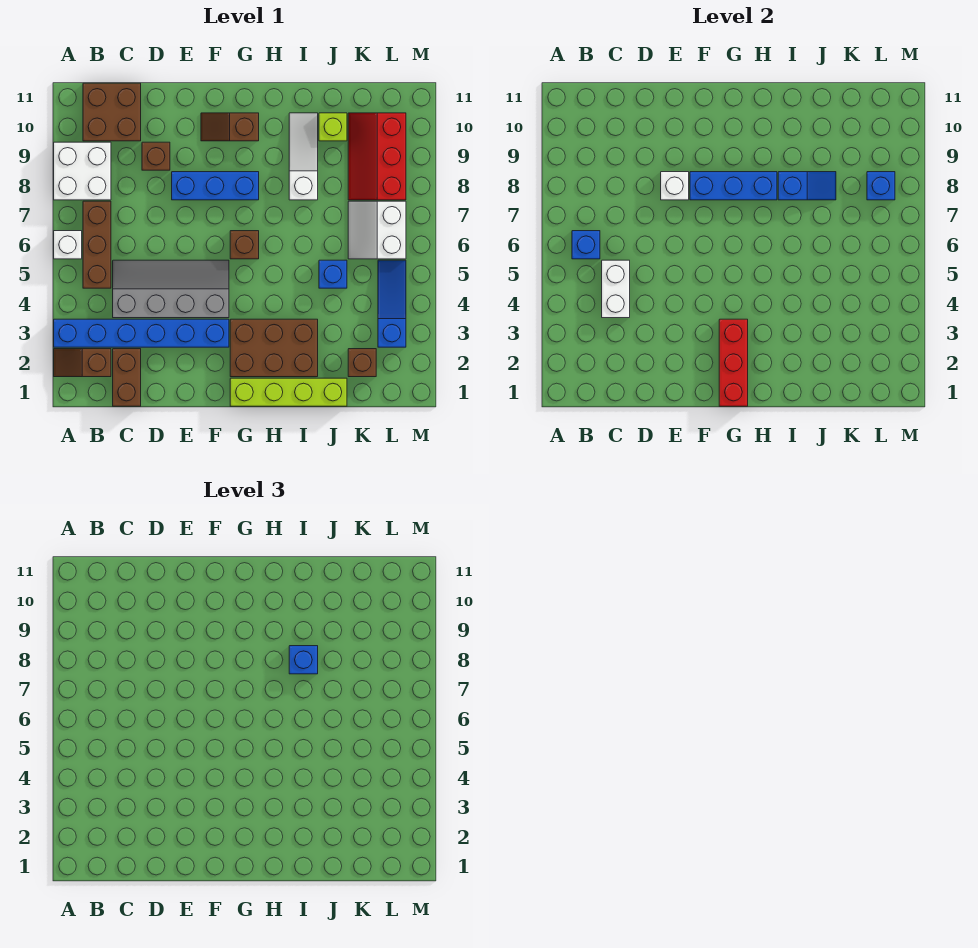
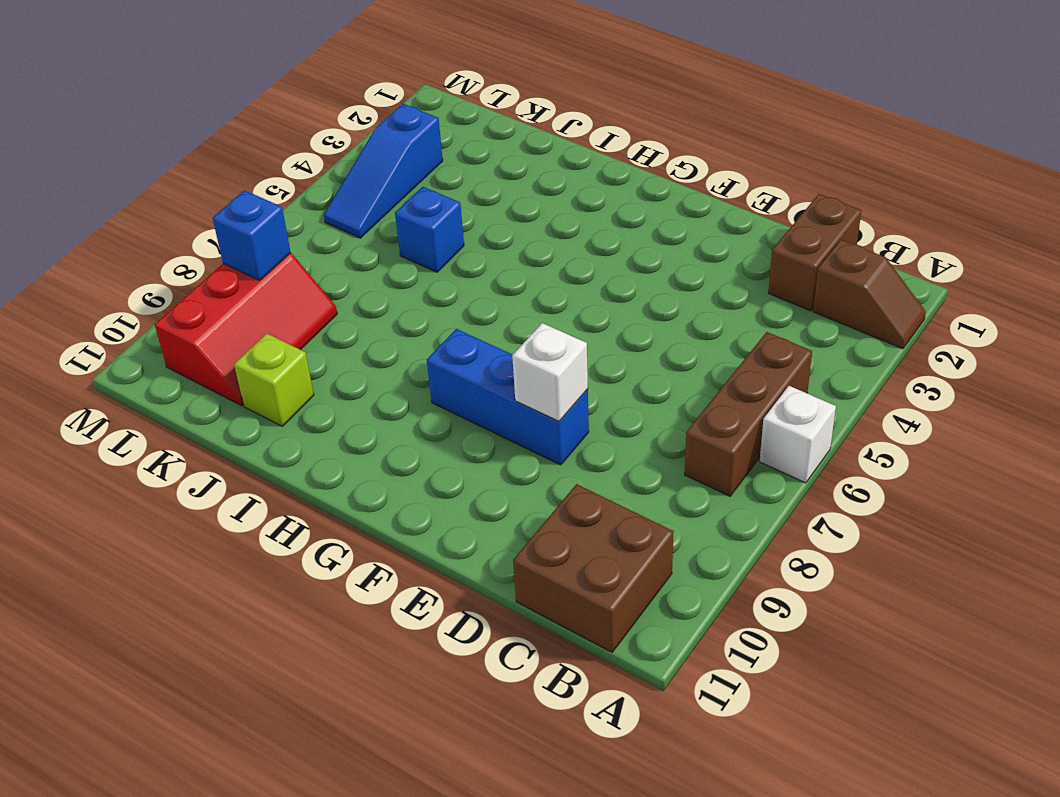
none -> blue 1x6 brick [54,319,229,347]
none -> white 2x2 brick [54,142,111,200]
none -> grey 2x4 slope [113,260,229,318]

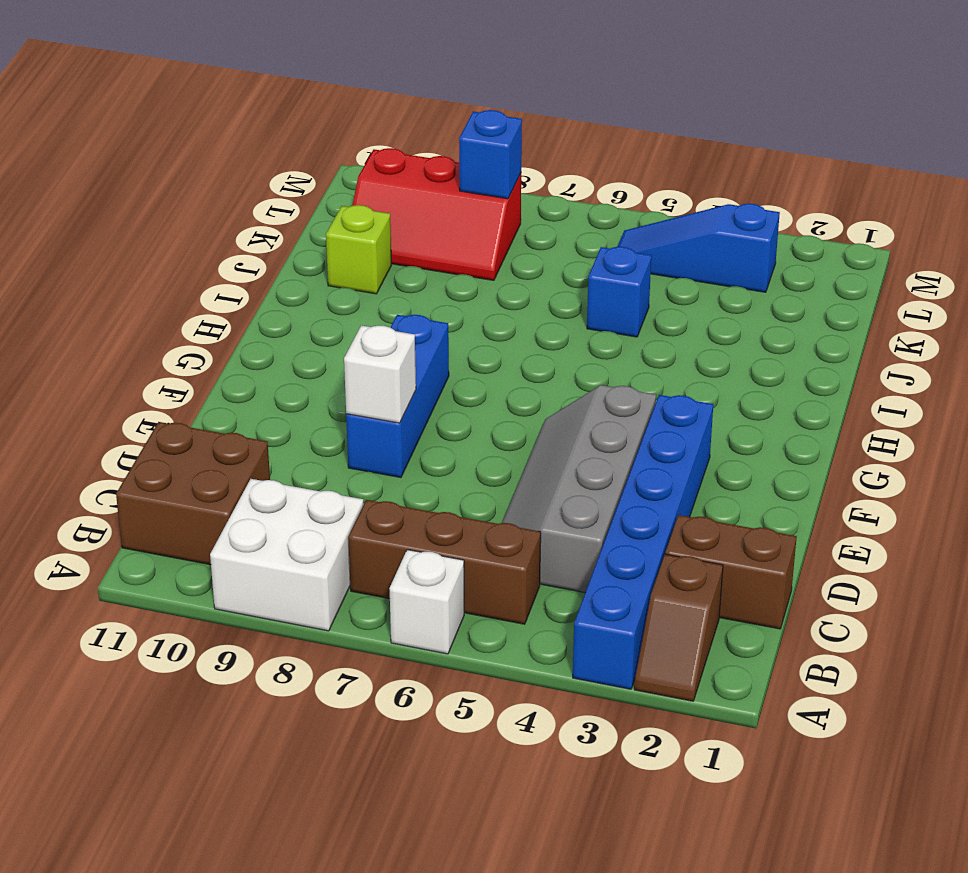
none -> brown 1x1 brick [142,142,170,170]
none -> brown 1x2 slope [201,113,259,141]
none -> lime 1x4 brick [230,378,347,406]

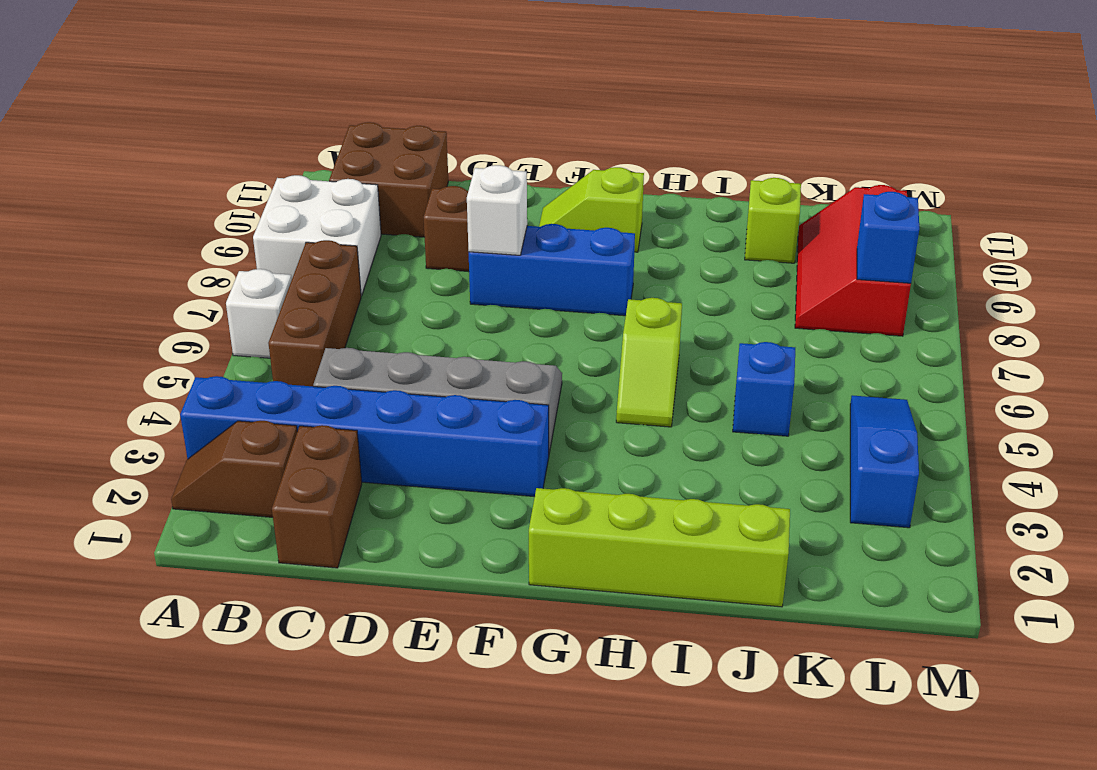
lime 1x2 slope [539,167,644,252] -> brown 1x2 slope [201,113,259,141]
lime 1x2 slope [616,298,682,427] -> none
none -> brown 2x3 brick [230,319,318,377]
none -> brown 1x1 brick [230,231,259,259]
none -> white 1x3 slope [289,113,318,200]

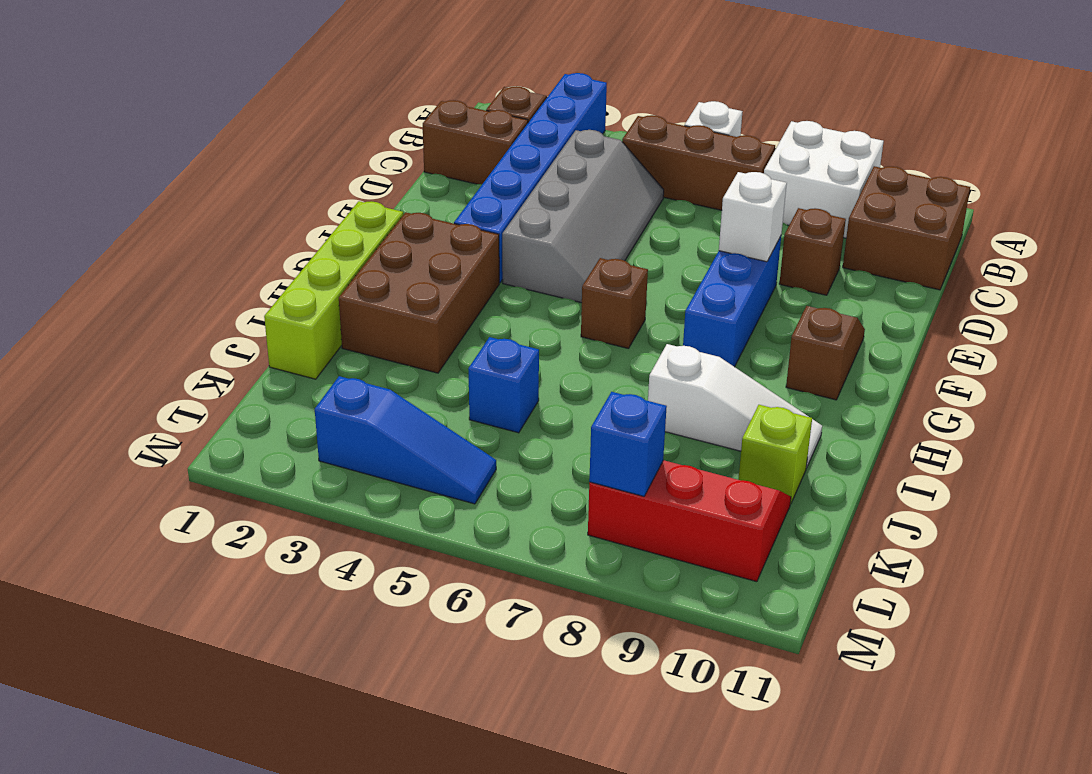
none -> brown 1x1 brick [348,349,376,377]
none -> white 2x2 slope [348,201,406,259]
none -> blue 1x1 brick [572,231,600,259]

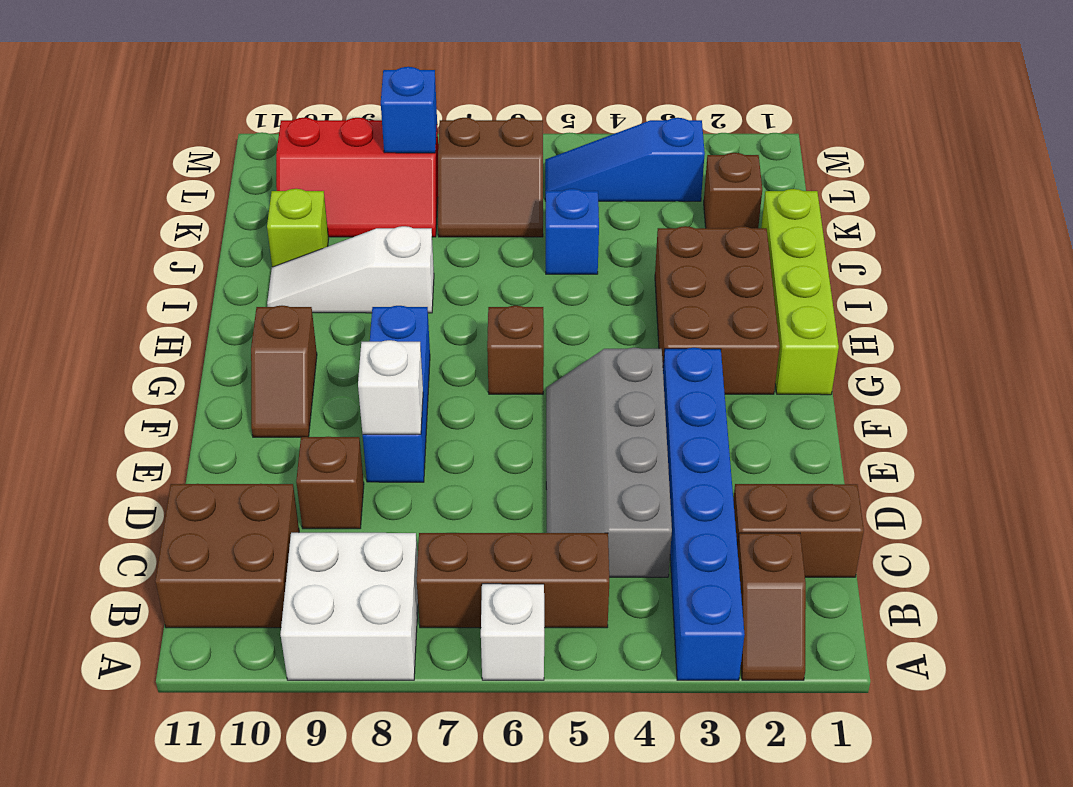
brown 2x2 slope [438,118,543,237] -> white 2x2 slope [348,201,406,259]
none -> blue 1x1 brick [572,231,600,259]
none -> white 1x2 brick [602,260,630,318]
none -> blue 1x3 brick [690,172,777,200]

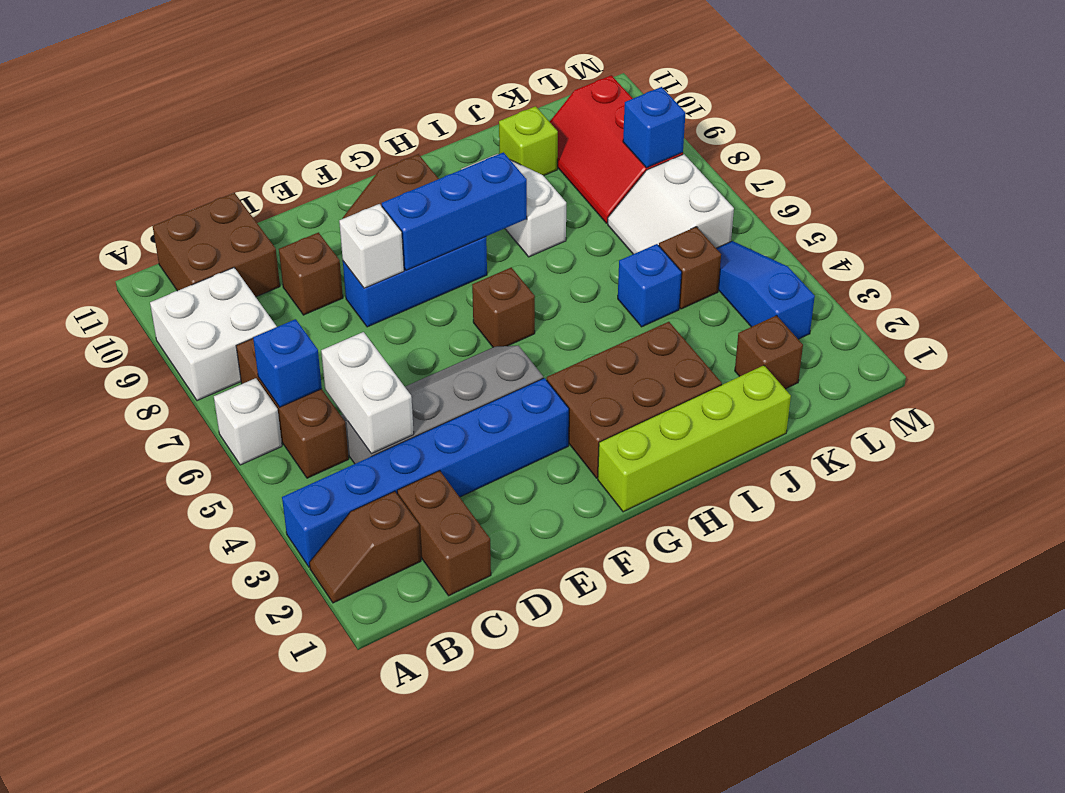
brown 1x1 brick [659,227,721,309] -> none
none -> red 1x3 brick [719,319,748,406]
none -> blue 1x2 slope [778,172,836,200]
none -> blue 1x1 brick [289,646,318,674]

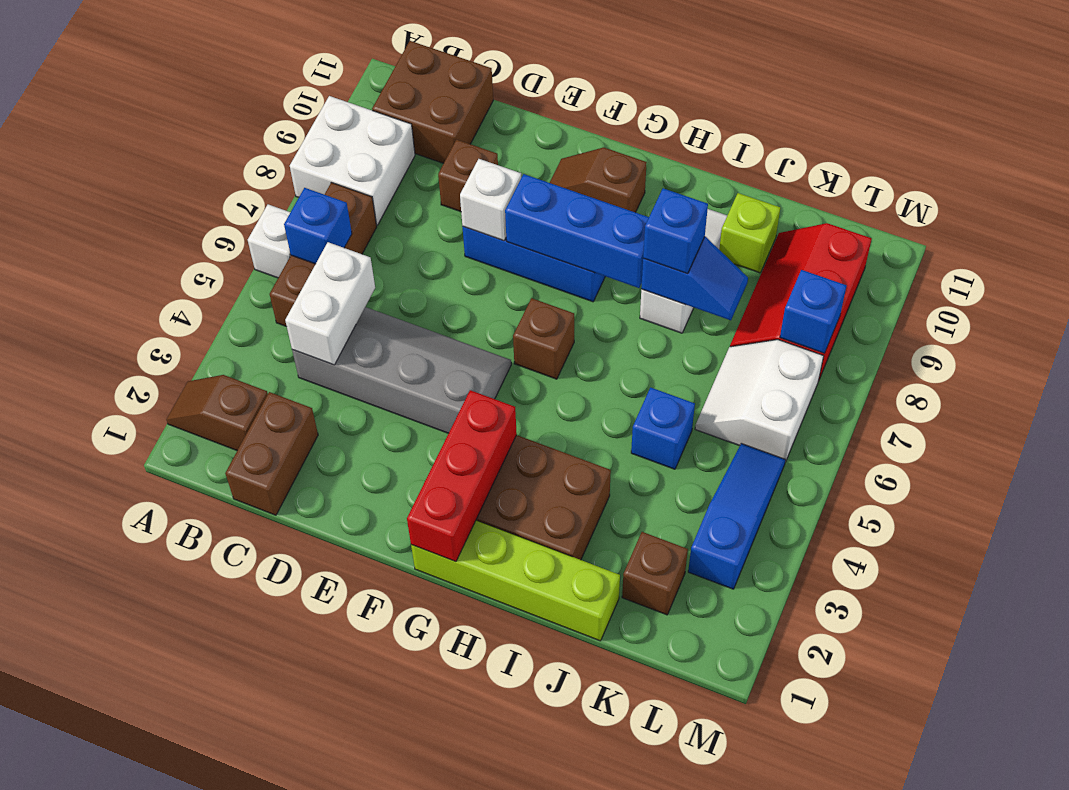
none -> blue 1x6 brick [54,319,229,347]

